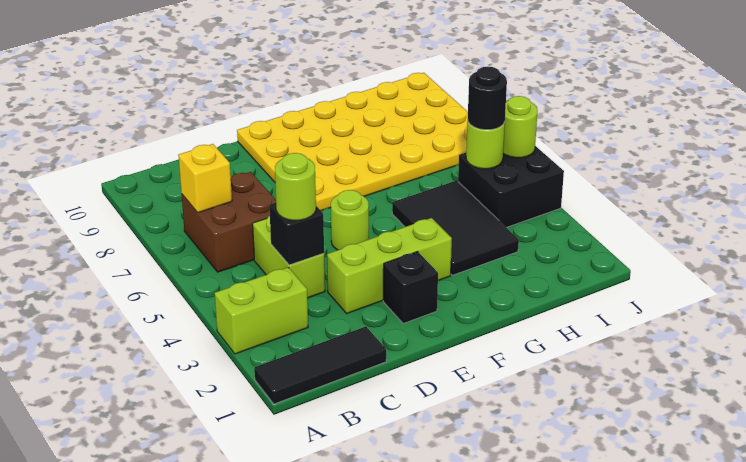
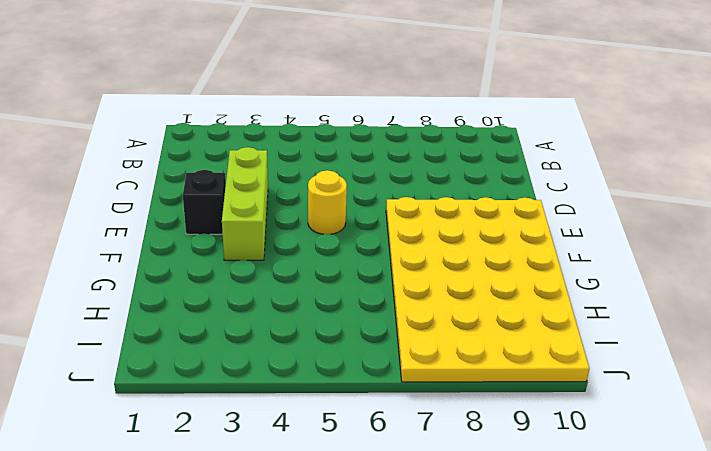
yellow 1x1 round brick [308,170,347,234] -> lime 1x1 round brick [331,190,369,250]
none -> black 1x3 tile [254,327,386,404]
none -> lime 1x2 brick [215,267,308,354]
none -> brown 2x2 brick [182,172,276,272]

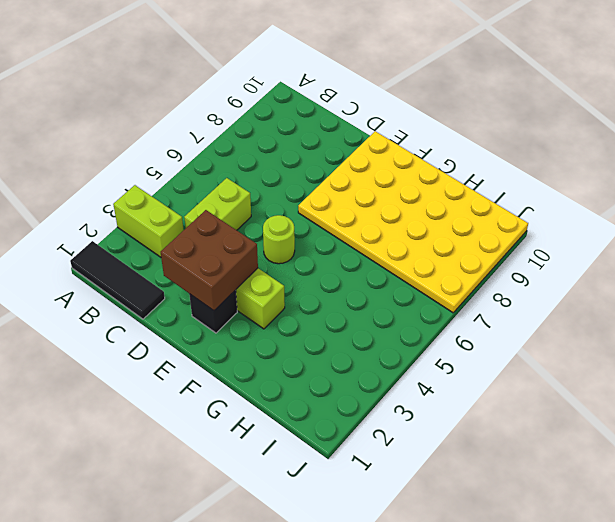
brown 2x2 brick [161,210,258,311] -> brown 2x2 brick moved to [182,172,276,272]
none -> black 2x3 tile [392,181,519,275]
none -> black 2x2 brick [458,146,564,227]
none -> yellow 1x1 brick [178,144,232,213]

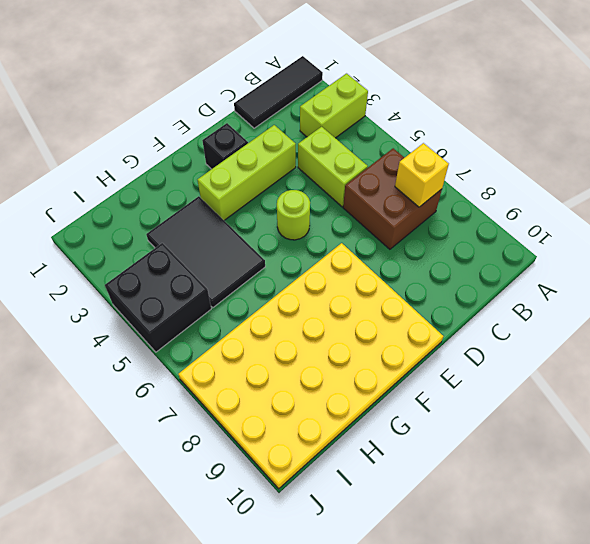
none -> black 1x1 brick [269,203,324,265]
none -> lime 1x1 round brick [466,121,505,169]
none -> lime 1x1 round brick [503,96,538,158]

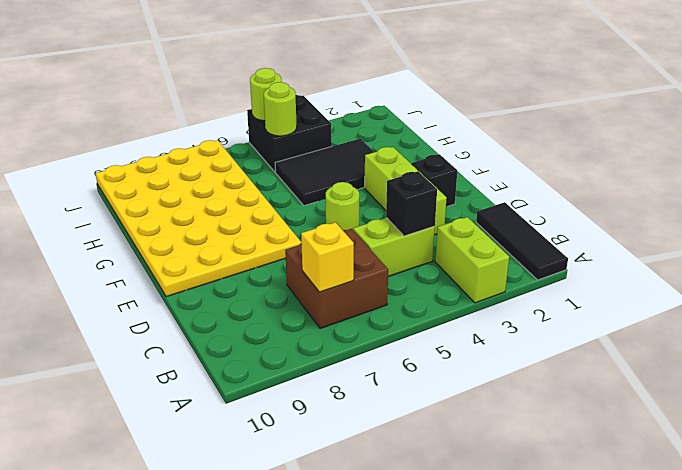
none -> lime 1x1 round brick [275,153,316,220]
none -> black 1x1 round brick [468,66,507,130]

